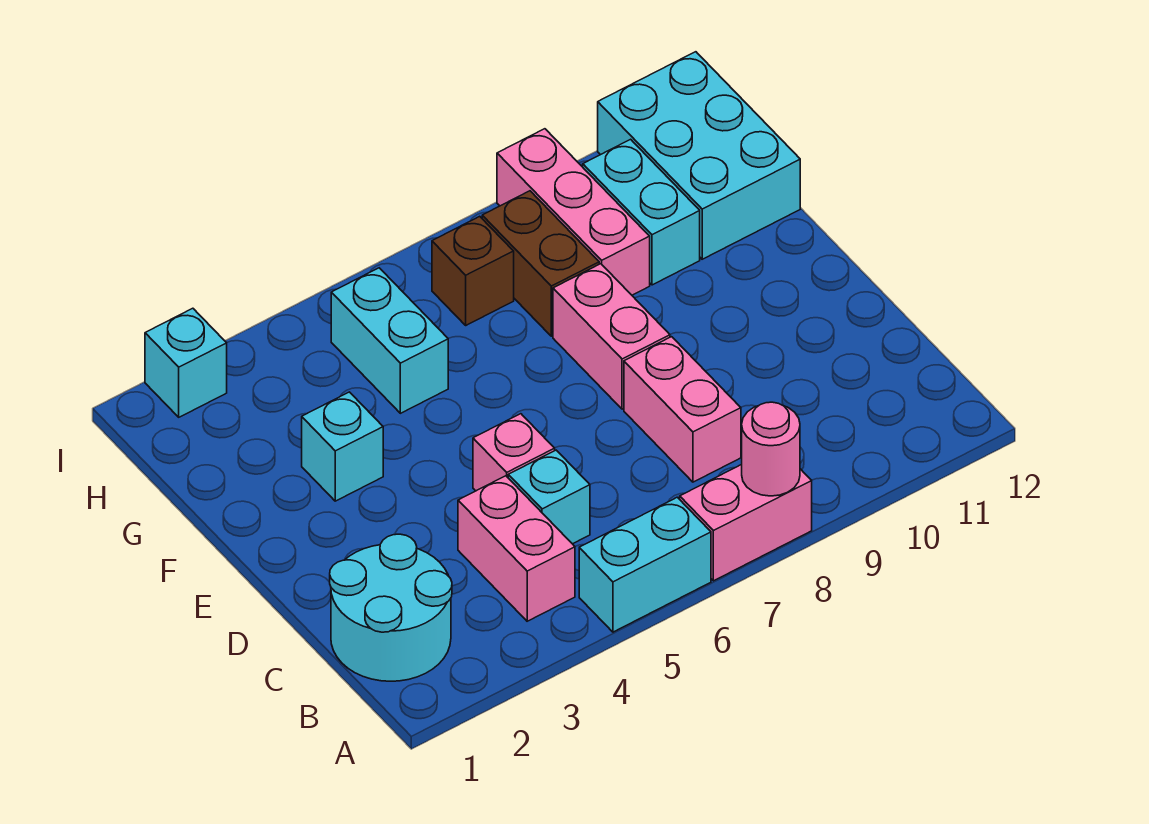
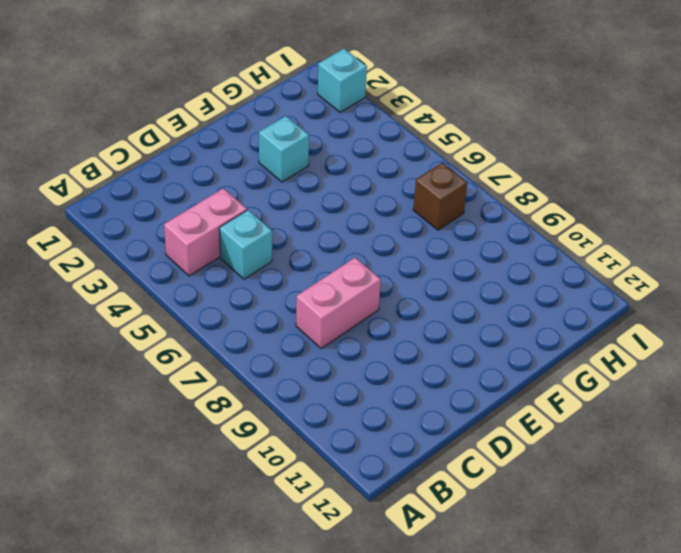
none -> cyan 1x2 brick [579,497,711,632]
none -> pink 1x2 brick [680,464,812,581]
none -> cyan 2x2 round brick [330,534,452,681]

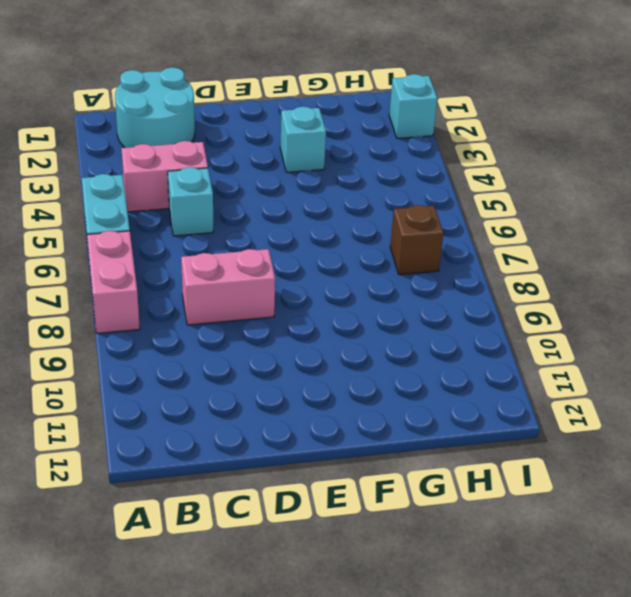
none -> pink 1x1 brick [473,414,555,491]
none -> pink 1x2 brick [553,264,670,409]
none -> cyan 1x2 brick [331,268,448,413]

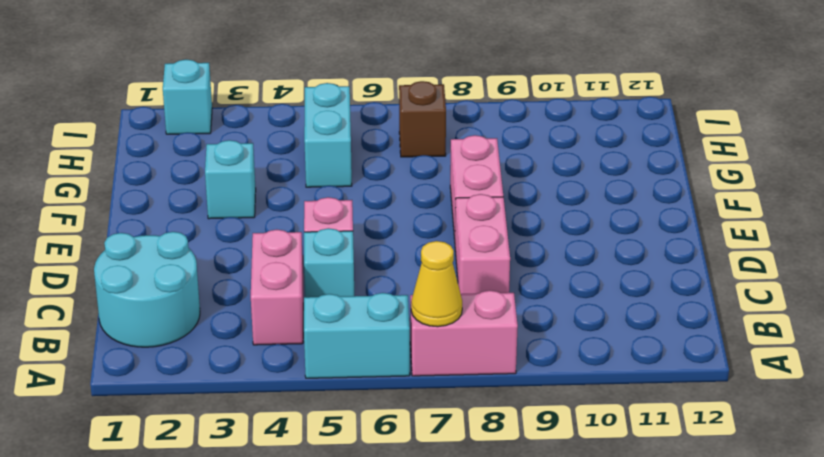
yellow 1x1 cone [411,241,462,327] -> none
none -> brown 1x2 brick [482,191,599,336]
none -> pink 1x3 brick [497,129,650,295]
none -> cyan 1x2 brick [583,139,700,285]

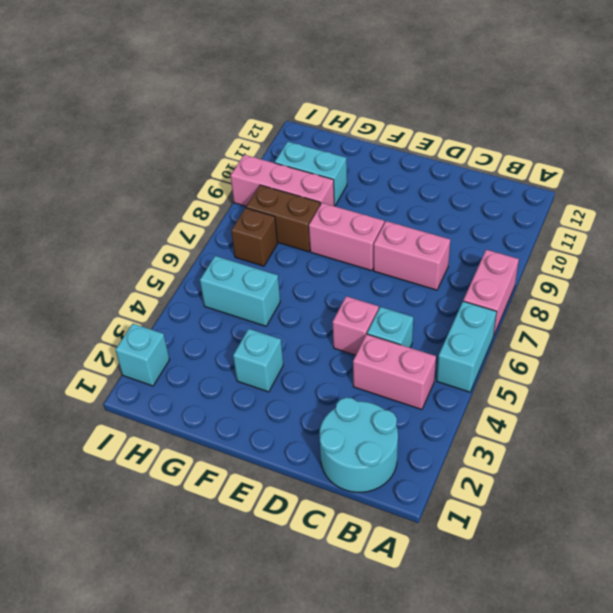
none -> cyan 2x3 brick [598,52,800,259]
none -> pink 1x1 round brick [742,402,800,496]

